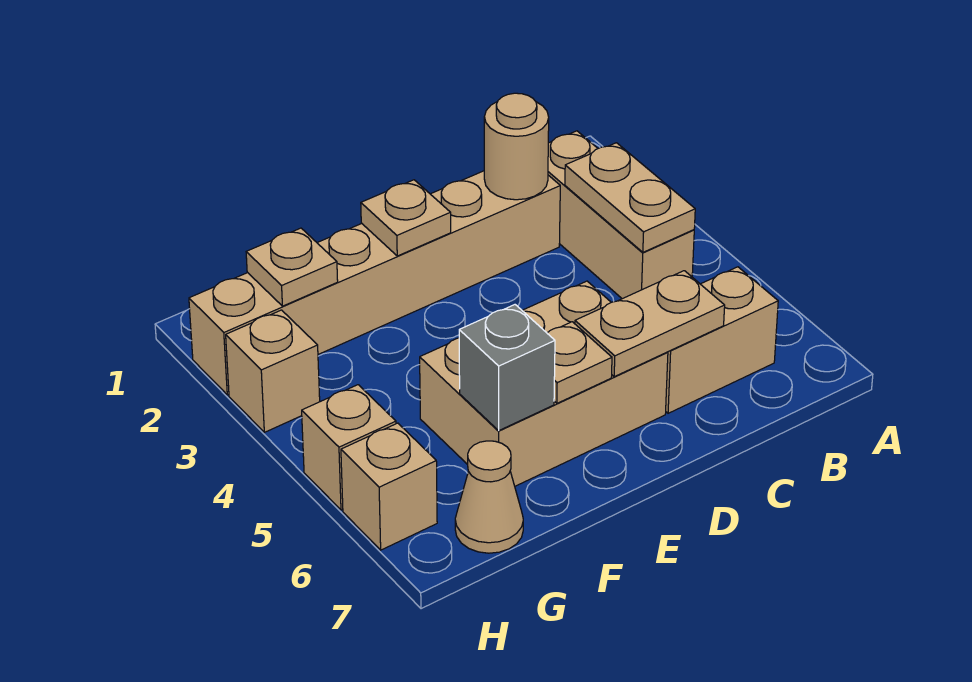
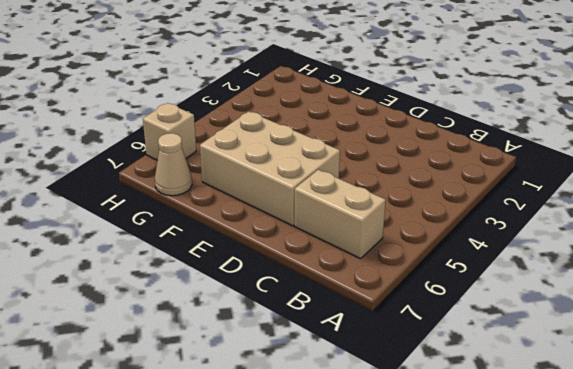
none -> tan 1x3 brick [548,131,694,299]
none -> tan 1x6 brick [189,171,560,395]
none -> tan 1x1 brick [226,310,320,432]

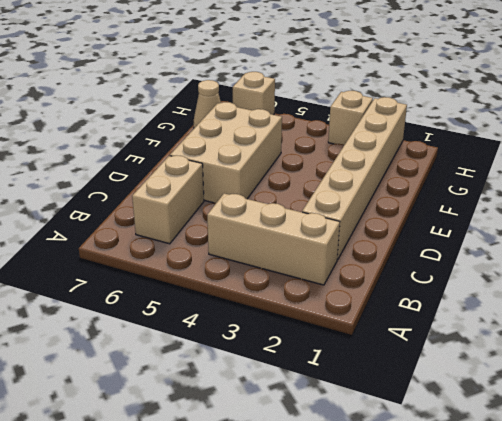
none -> tan 1x1 brick [302,385,396,510]
none -> tan 1x2 plate [565,143,695,252]
none -> tan 1x1 round brick [484,93,549,200]

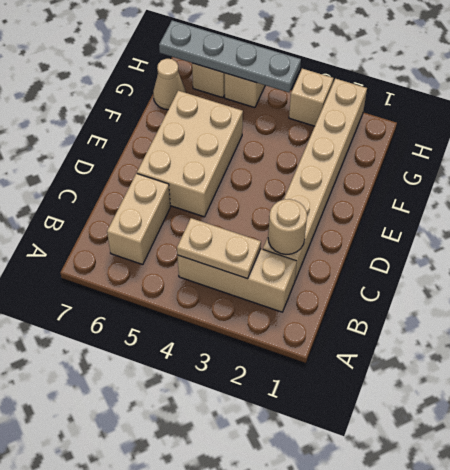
grey 1x4 plate [159,20,301,92] -> none
none -> tan 1x2 plate [575,271,725,377]
none -> tan 1x1 plate [361,180,451,256]
none -> tan 1x1 plate [547,322,612,403]

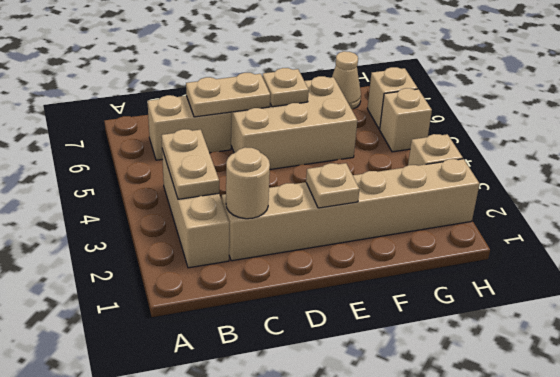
none -> grey 1x1 brick [459,305,555,430]
none -> tan 1x1 plate [246,228,338,306]

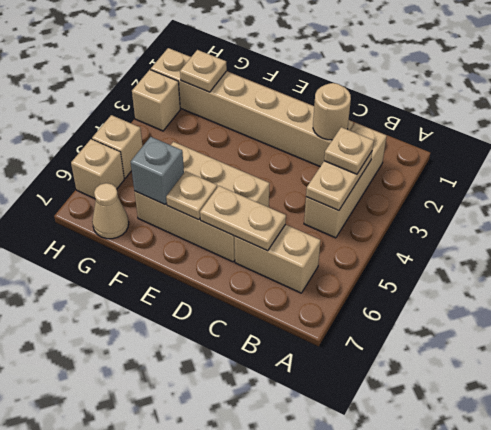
tan 1x1 plate [324,127,374,174] -> tan 1x1 plate moved to [361,180,451,256]

